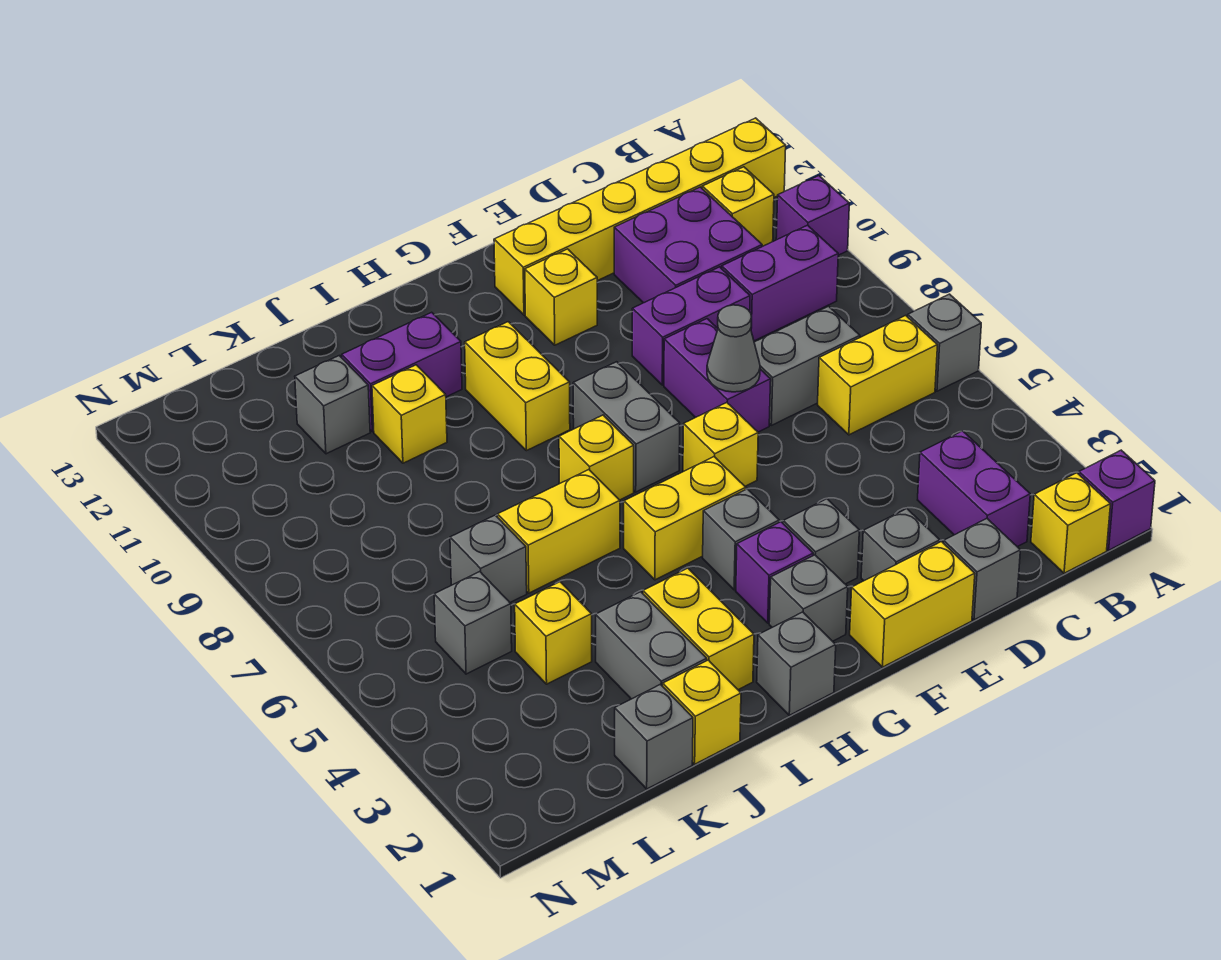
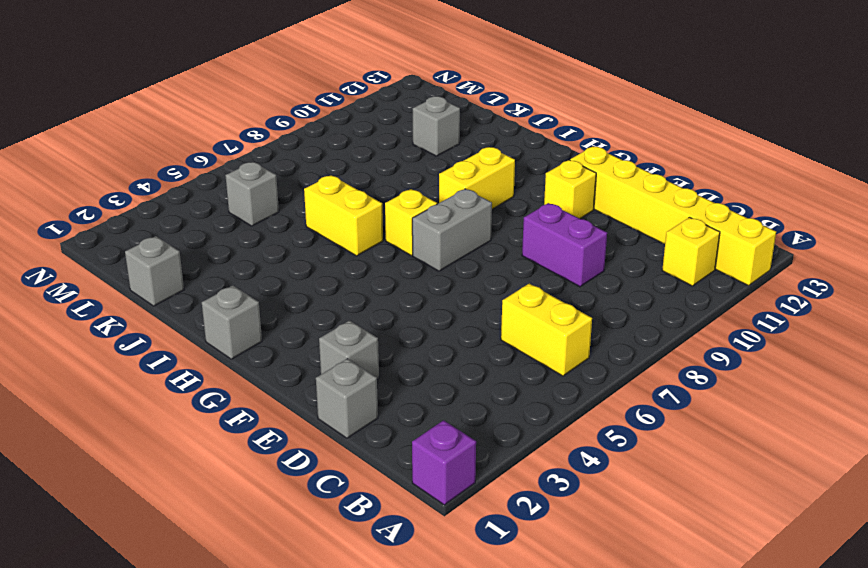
none -> grey 1x1 brick [908,294,981,391]
none -> purple 1x1 brick [776,176,849,255]
none -> yellow 1x1 brick [1031,473,1111,573]
none -> purple 1x2 brick [722,225,838,341]

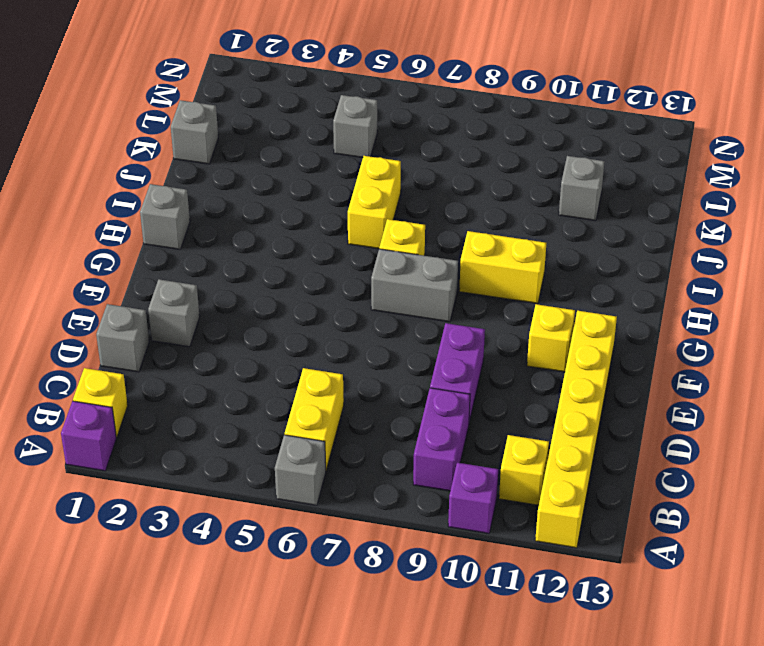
none -> purple 1x2 brick [918,431,1030,547]
none -> grey 1x2 brick [754,306,860,425]
none -> purple 2x2 brick [614,187,762,303]
none -> yellow 1x2 brick [850,542,975,667]

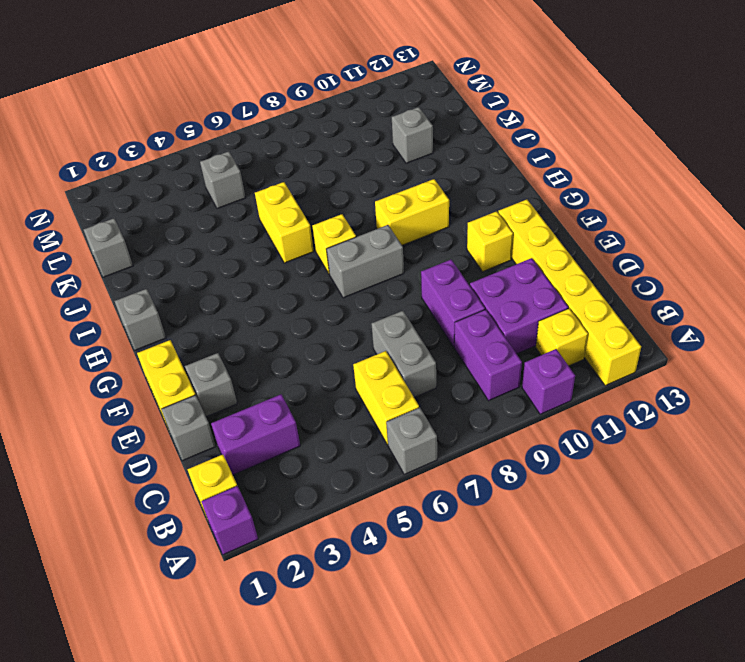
none -> purple 1x2 brick [664,319,771,432]
none -> grey 1x1 brick [783,499,859,584]
none -> yellow 1x1 brick [683,403,758,486]
none -> grey 1x1 brick [769,555,848,641]

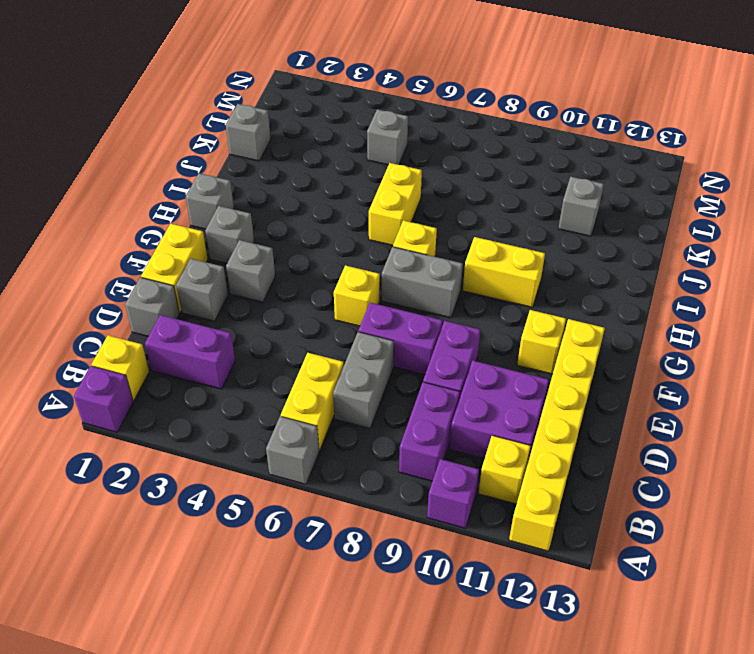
none -> purple 1x1 brick [736,522,813,623]
none -> grey 1x1 brick [703,489,779,590]
none -> yellow 1x2 brick [624,457,746,580]
none -> yellow 1x2 brick [643,568,754,690]

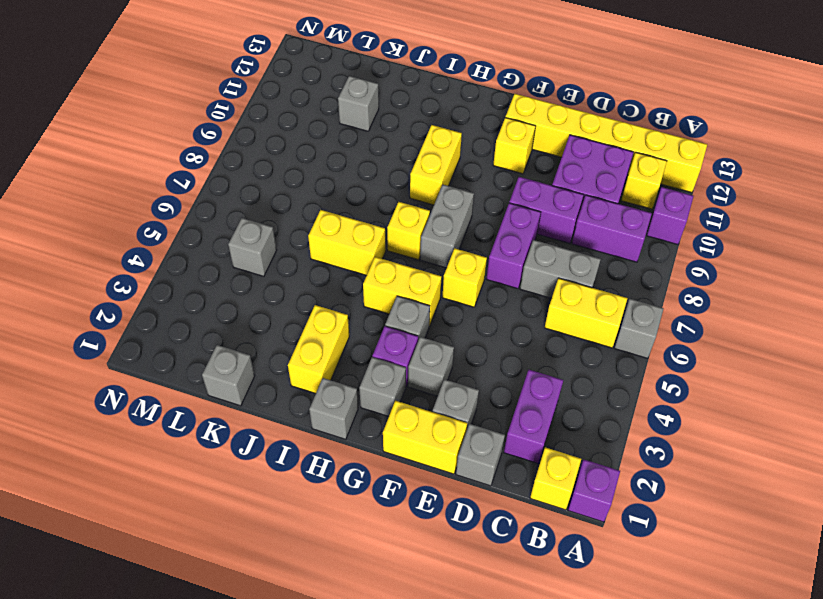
none -> purple 1x2 brick [342,312,462,432]
none -> yellow 1x1 brick [663,660,741,764]
none -> grey 1x2 brick [596,592,707,699]
none -> yellow 1x1 brick [372,365,447,463]

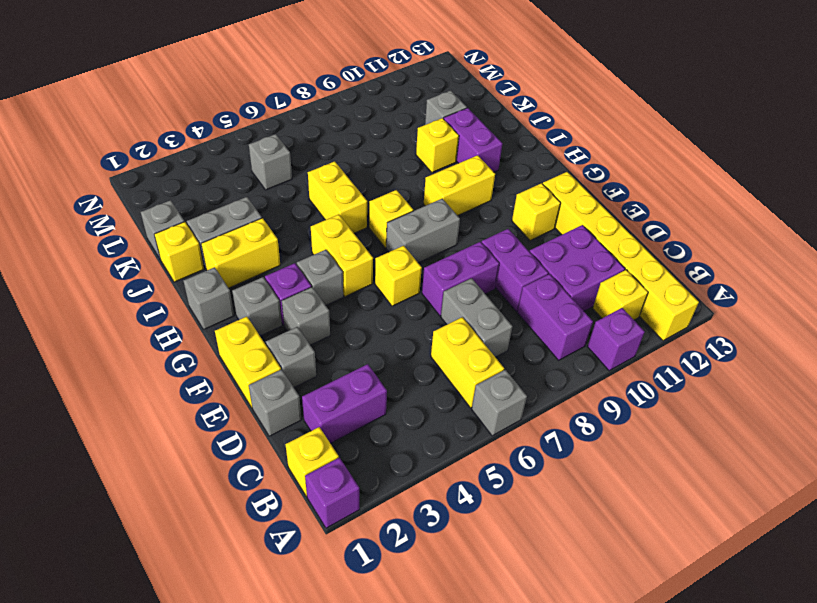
none -> yellow 1x1 brick [515,582,592,684]
none -> grey 1x1 brick [450,515,527,602]
none -> grey 1x1 cone [707,305,760,392]

